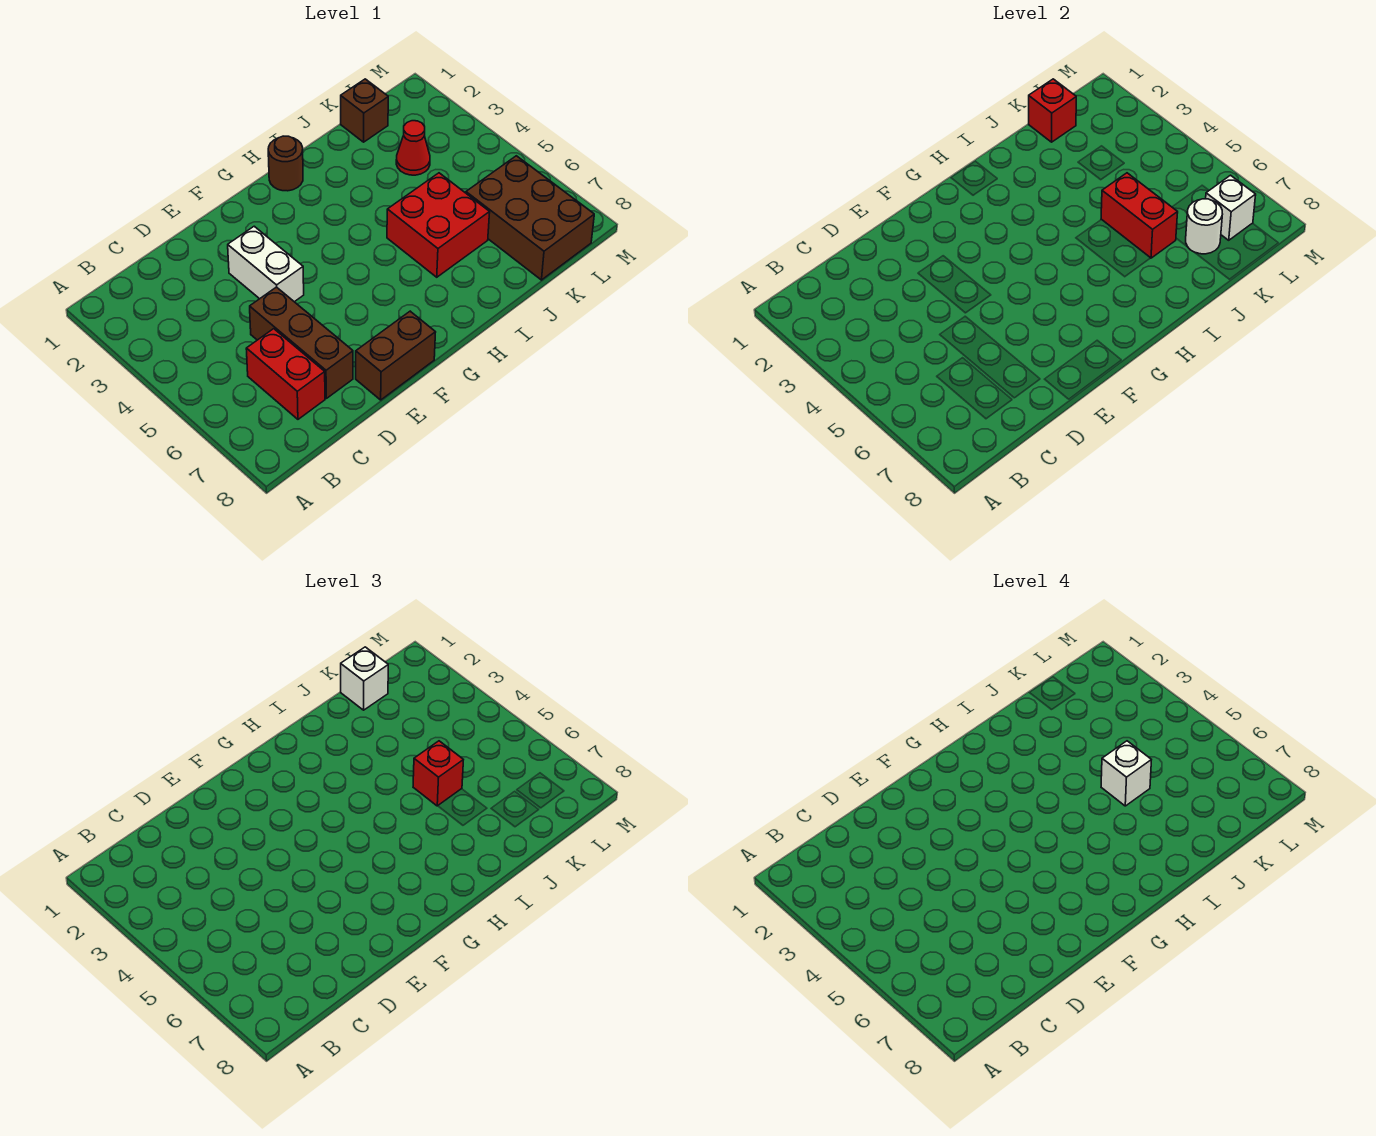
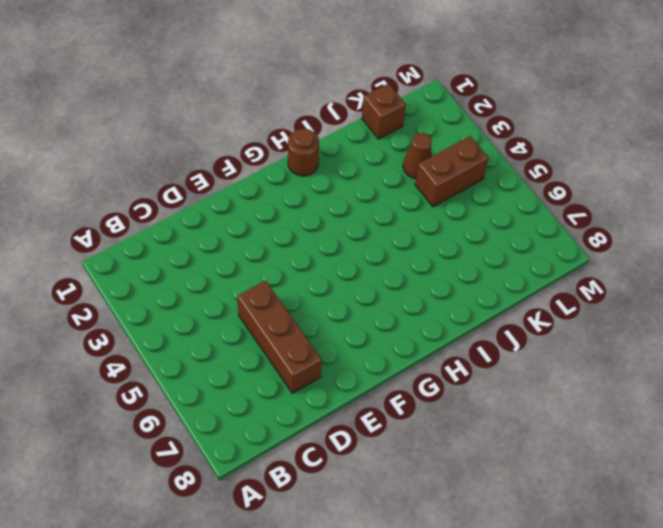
brown 1x1 cone [403,133,432,179] -> red 1x1 cone [396,121,430,175]
brown 1x2 brick [415,136,489,207] -> brown 1x2 brick moved to [356,311,436,400]
none -> red 1x2 brick [246,329,325,419]
none -> white 1x2 brick [228,226,304,302]
none -> red 2x2 brick [387,173,490,277]

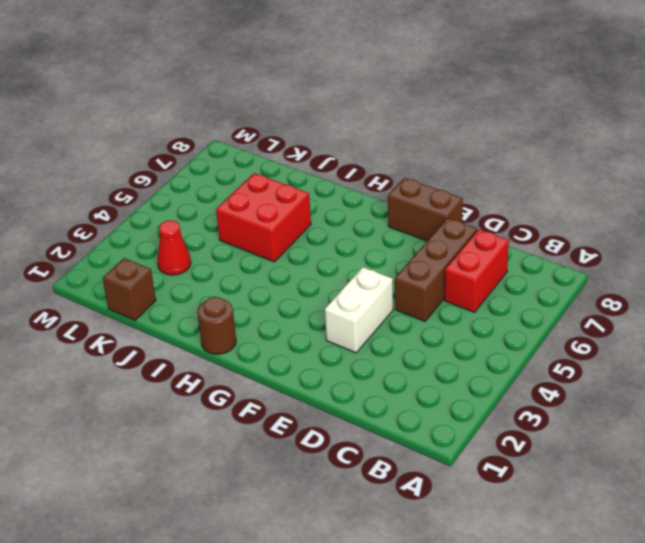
none -> brown 2x3 brick [466,156,594,280]
none -> red 1x2 brick [1101,173,1178,258]
none -> red 1x1 brick [1029,79,1076,142]

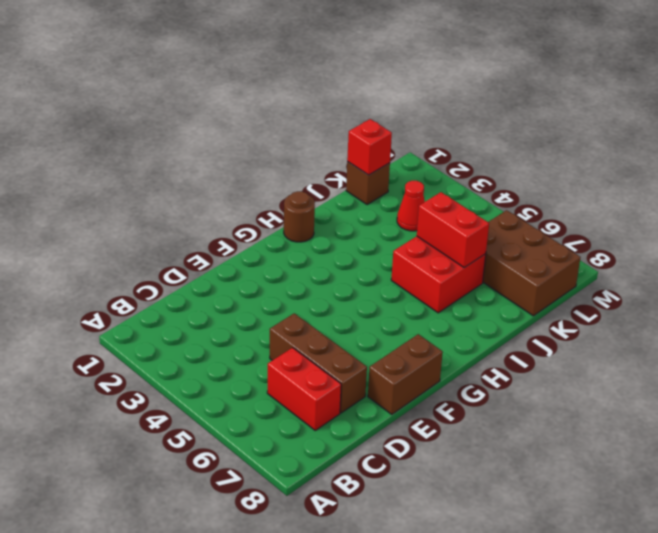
none -> white 1x2 brick [228,226,304,302]
none -> white 1x1 round brick [1186,199,1223,254]
none -> white 1x1 brick [1206,175,1256,240]

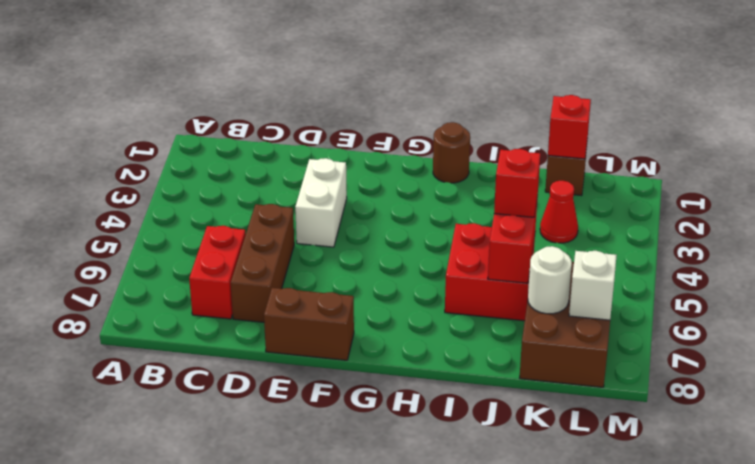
none -> white 1x1 brick [341,647,388,710]
none -> white 1x1 brick [1101,741,1151,806]

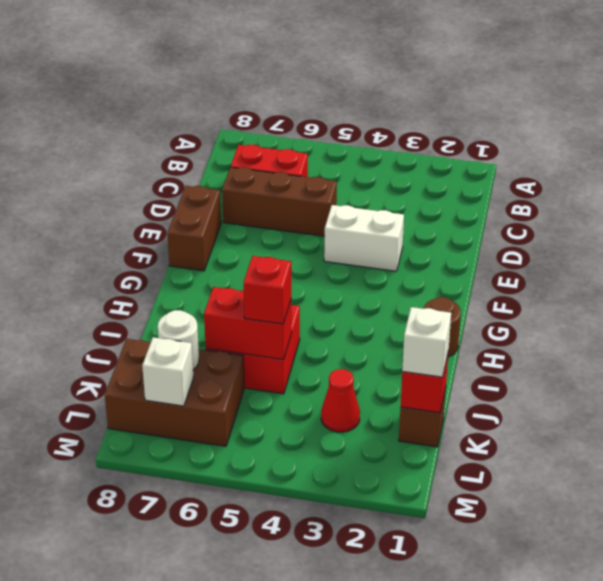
none -> white 1x1 brick [1101,741,1151,806]

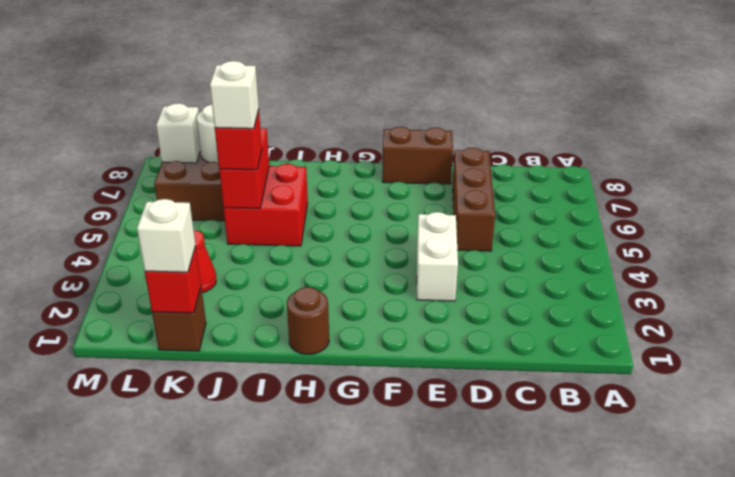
none -> red 1x2 brick [246,329,325,419]

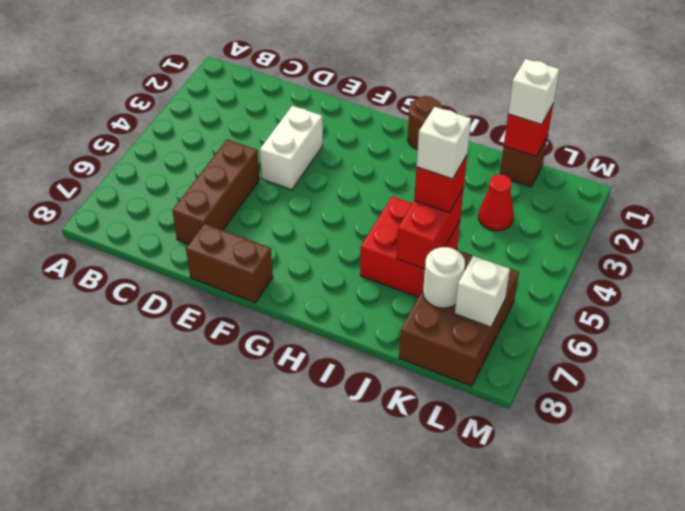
none -> red 1x2 brick [246,329,325,419]

